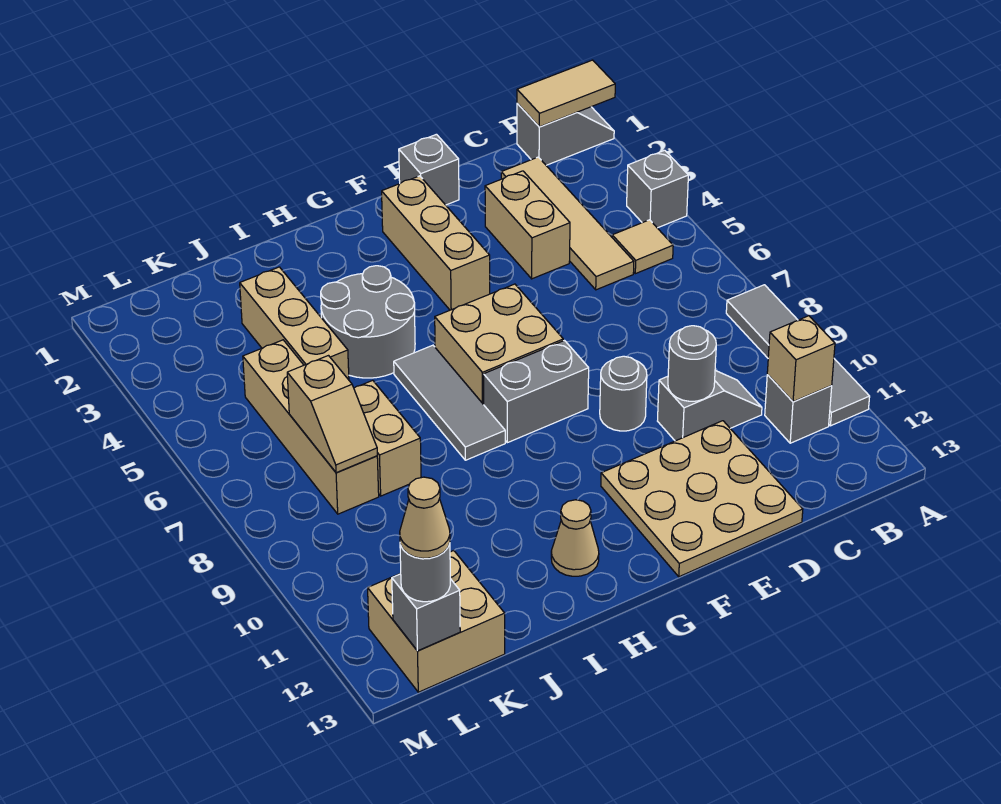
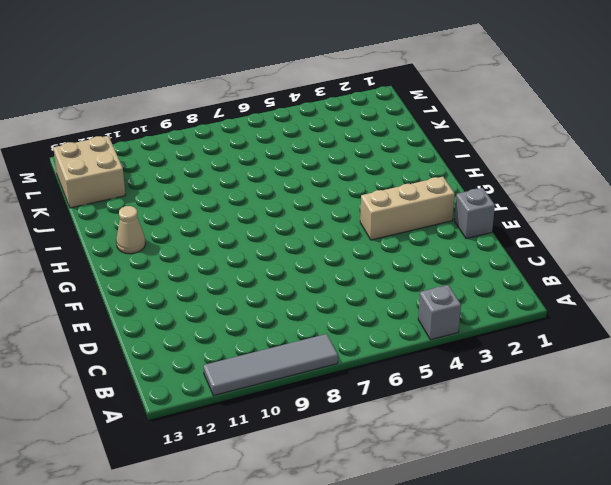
none -> grey 1x2 slope [517,103,614,165]
none -> tan 1x1 tile [612,220,673,274]
none -> grey 1x1 brick [765,375,832,443]

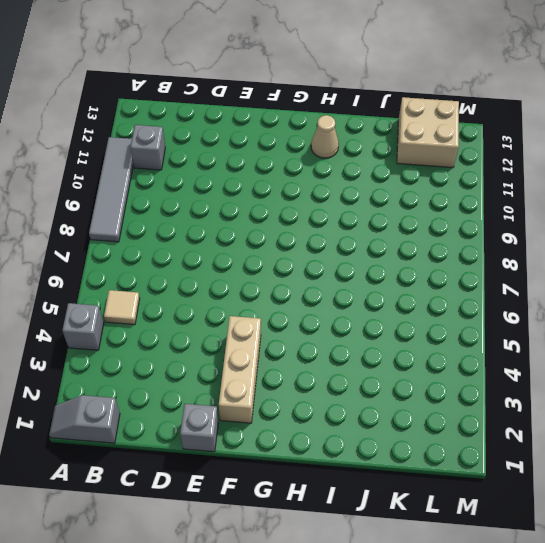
none -> tan 1x4 tile [501,157,634,290]
none -> grey 1x2 slope [658,370,762,441]
none -> tan 1x2 brick [485,171,570,279]

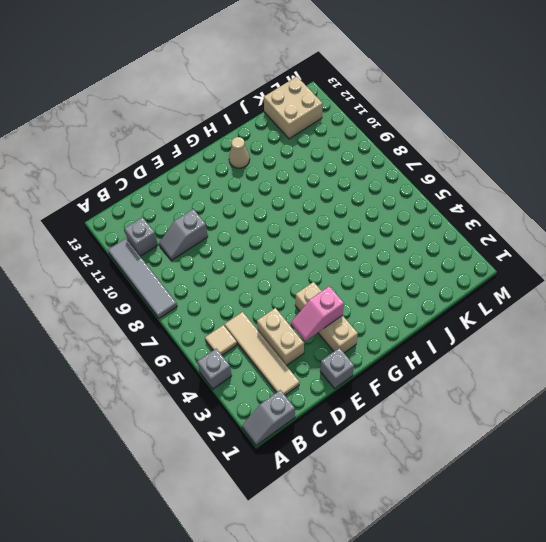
pink 1x2 slope [291,286,344,341] -> none
none -> tan 3x3 plate [601,421,803,577]
none -> grey 1x1 round brick [600,356,647,431]
none -> tan 2x2 brick [435,284,563,405]

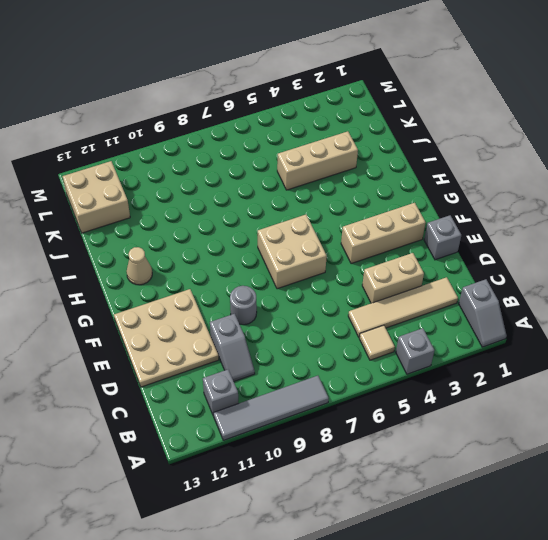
none -> grey 1x2 brick [484,341,589,443]
none -> grey 2x2 round brick [321,266,415,378]
none -> grey 1x3 tile [394,345,505,460]

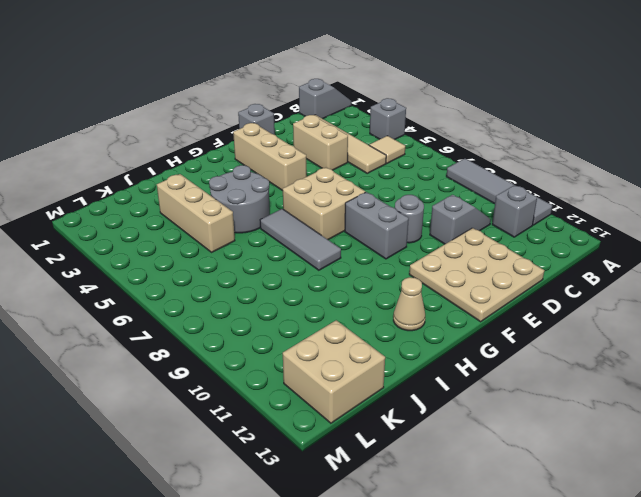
grey 1x2 brick [345,192,409,259] -> grey 1x2 brick turned to [484,341,589,443]
none -> tan 1x2 brick [354,380,421,496]
none -> tan 1x4 brick [243,340,379,514]
none -> tan 1x2 tile [517,60,615,127]

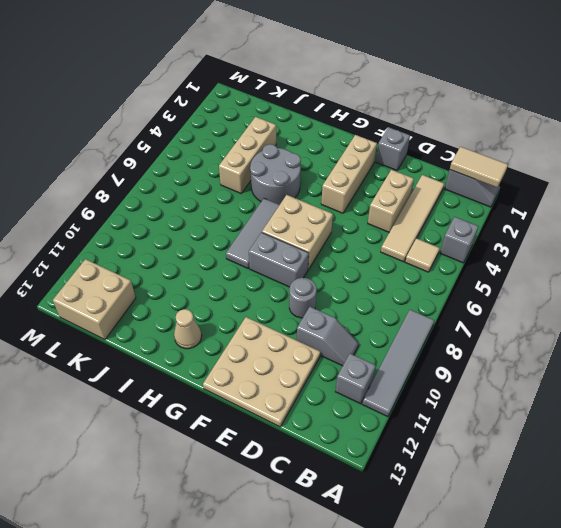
none -> tan 1x2 brick [354,380,421,496]
none -> tan 1x4 brick [243,340,379,514]
none -> tan 1x1 brick [767,316,835,402]

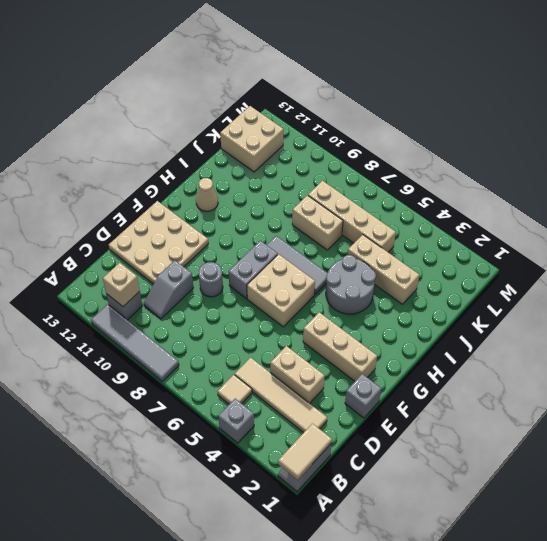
none -> grey 1x1 round brick [668,326,716,401]
none -> tan 1x2 slope [287,356,377,473]
none -> grey 1x1 brick [392,574,460,651]

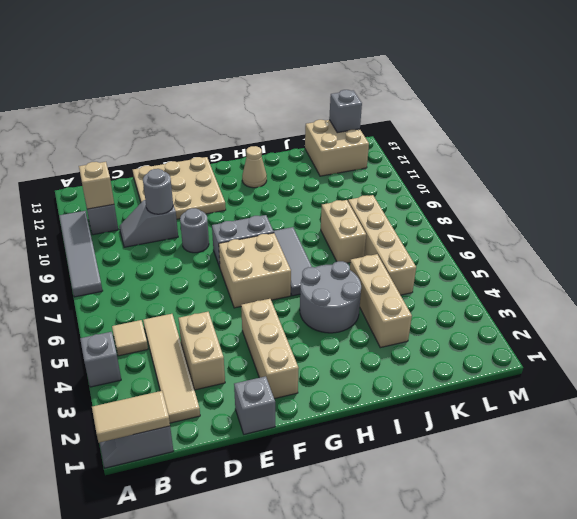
none -> tan 1x2 slope [287,356,377,473]
none -> grey 1x1 round brick [400,543,450,602]
none -> tan 1x1 cone [400,477,450,558]

